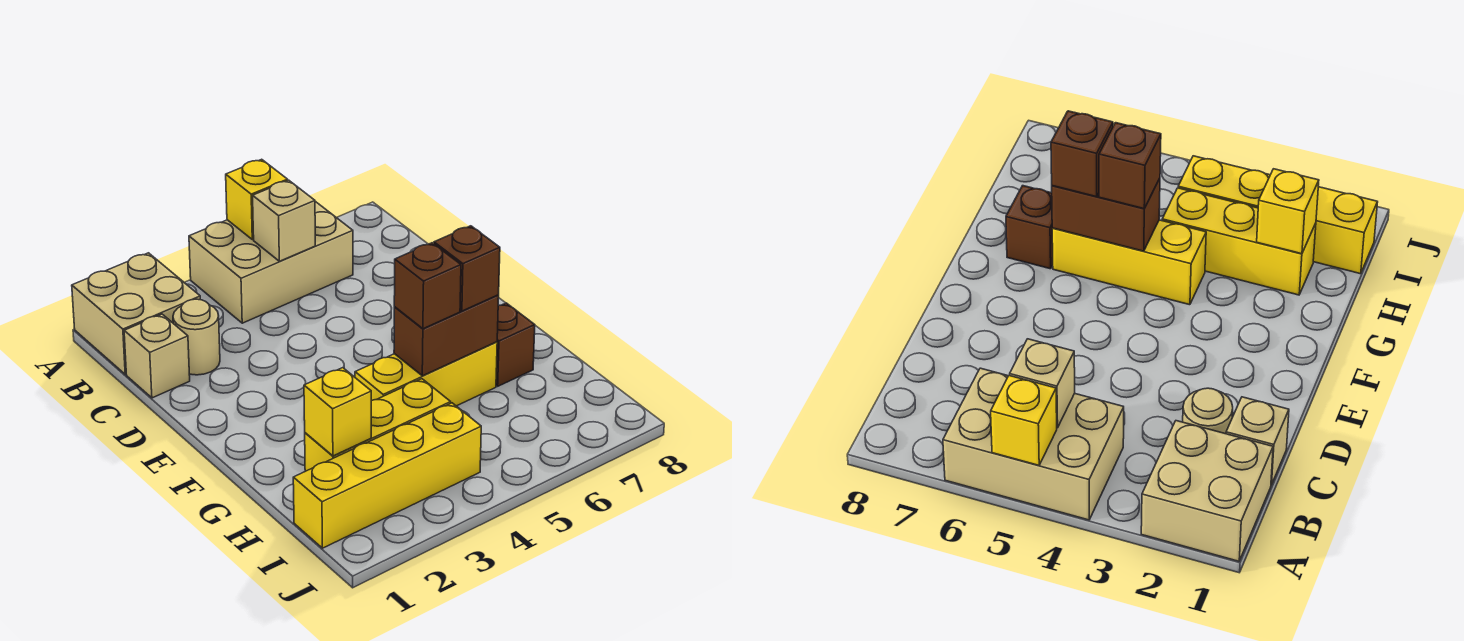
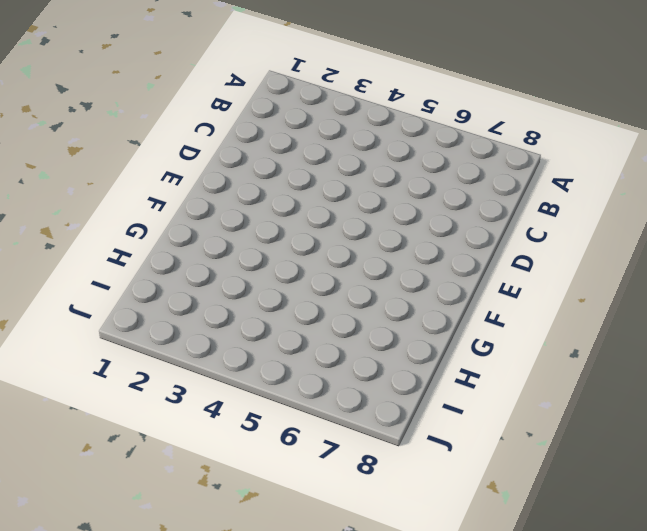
none -> tan 2x2 brick [72,253,200,374]
none -> tan 2x3 brick [189,201,353,323]
none -> tan 1x1 brick [124,314,190,398]

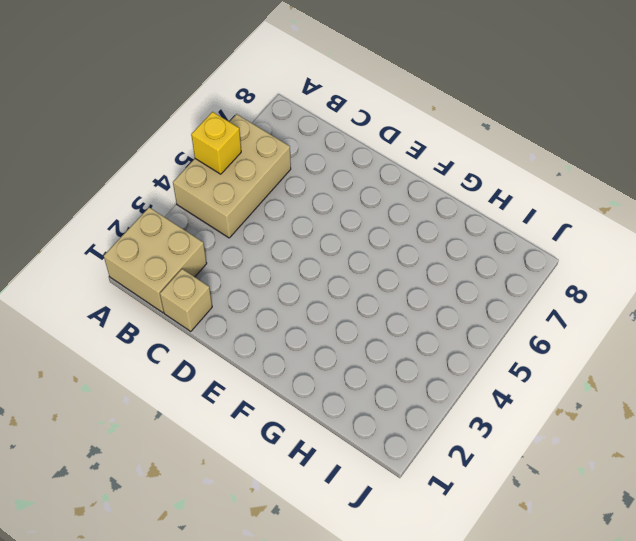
none -> tan 1x1 round brick [173,299,220,375]
none -> yellow 1x3 brick [355,342,497,406]
none -> brown 1x1 brick [496,303,535,386]

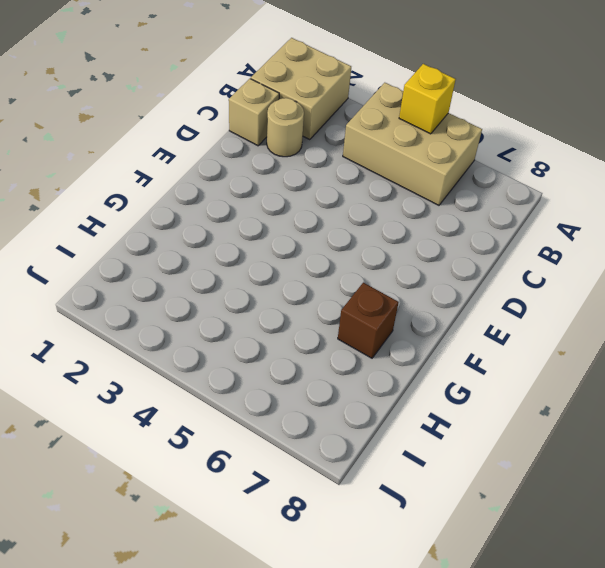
none -> yellow 1x3 brick [355,342,497,406]
none -> yellow 1x3 brick [305,379,451,471]
none -> yellow 1x4 brick [293,403,481,548]

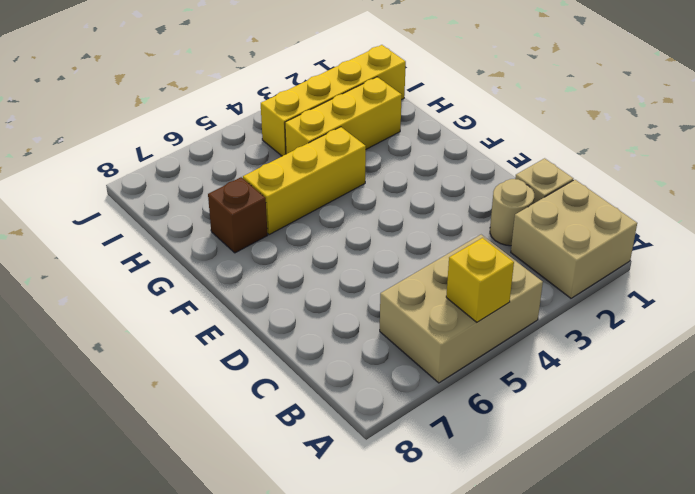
none -> tan 1x1 brick [253,180,315,261]
none -> brown 1x2 brick [394,295,499,376]
none -> yellow 1x1 brick [304,368,371,456]

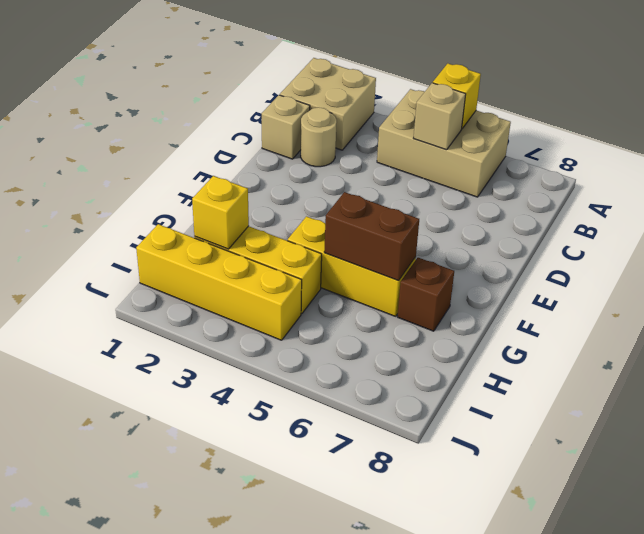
none -> brown 1x1 brick [394,243,461,329]
none -> brown 1x1 brick [434,226,500,311]

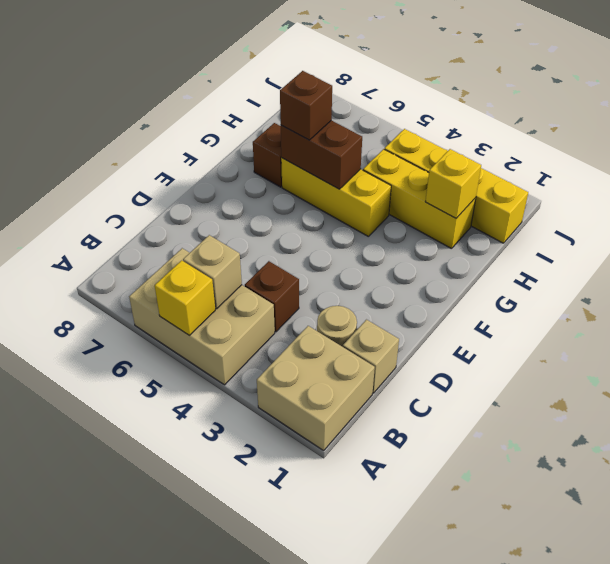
brown 1x1 brick [245,261,299,332] -> brown 1x1 brick moved to [394,243,461,329]

